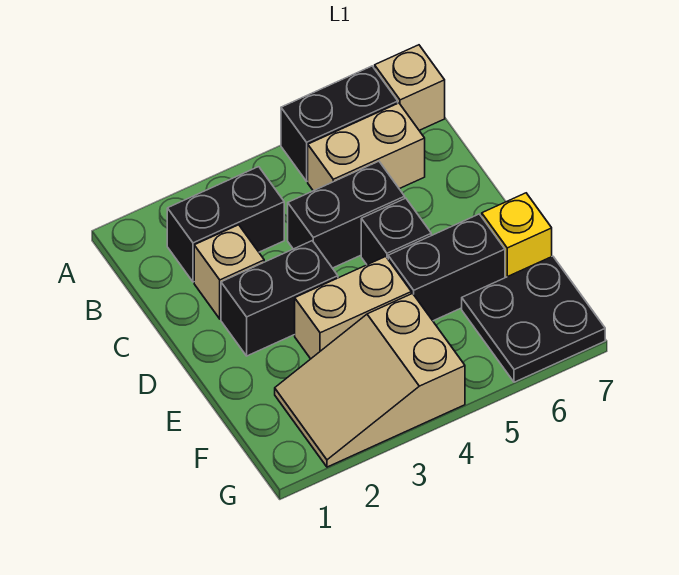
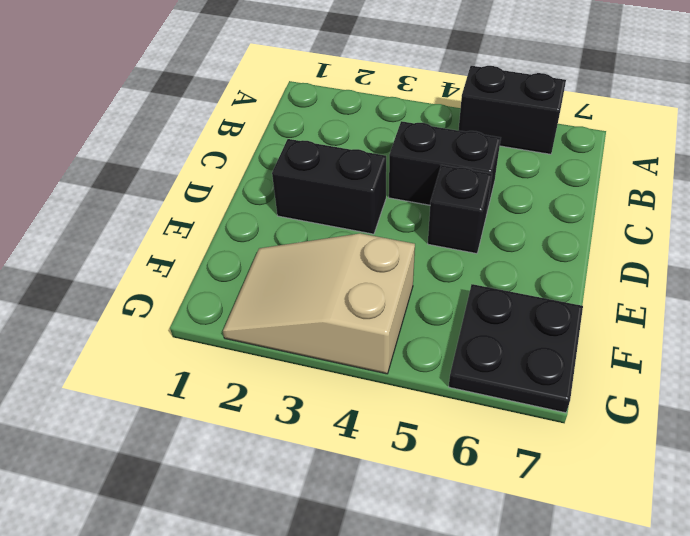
none -> tan 1x1 brick [375,45,445,130]
none -> black 1x2 brick [167,167,284,282]
none -> tan 1x2 brick [308,103,425,191]

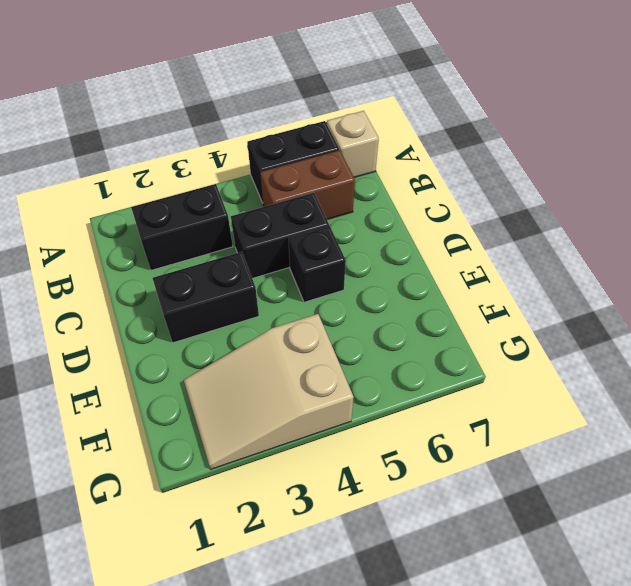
brown 1x2 brick [260,150,355,219] -> tan 1x2 brick [308,103,425,191]
none -> tan 1x1 brick [194,225,264,319]
none -> tan 1x2 brick [295,257,411,359]
none -> black 1x2 brick [388,214,505,321]

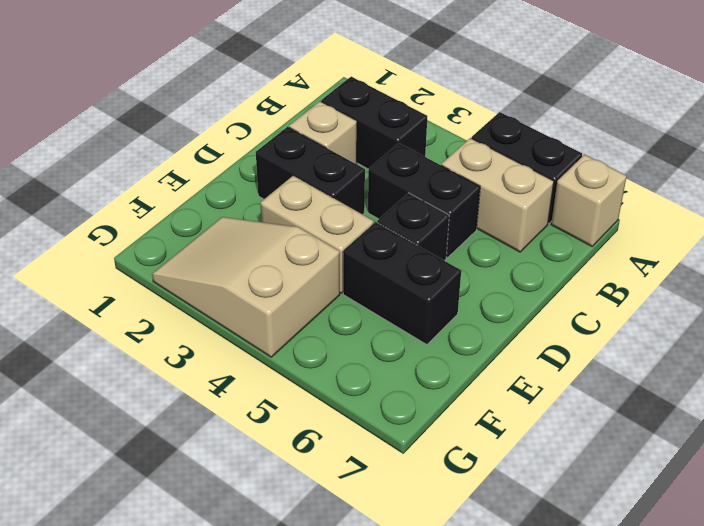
none -> yellow 1x1 brick [482,193,552,278]
none -> black 2x2 plate [462,256,605,382]

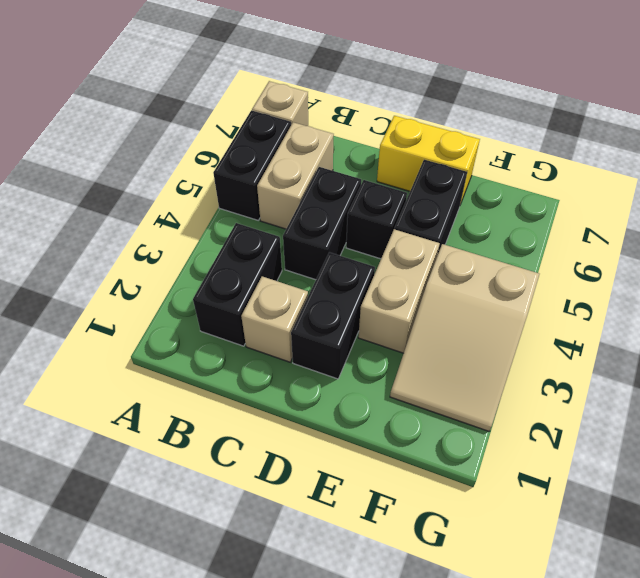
yellow 1x2 brick [377,116,480,204] -> yellow 1x1 brick [482,193,552,278]
none -> black 2x2 plate [462,256,605,382]

